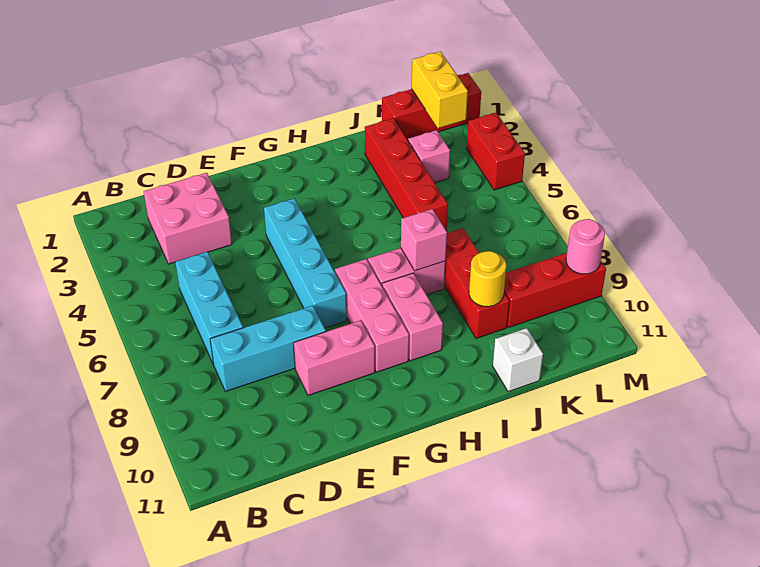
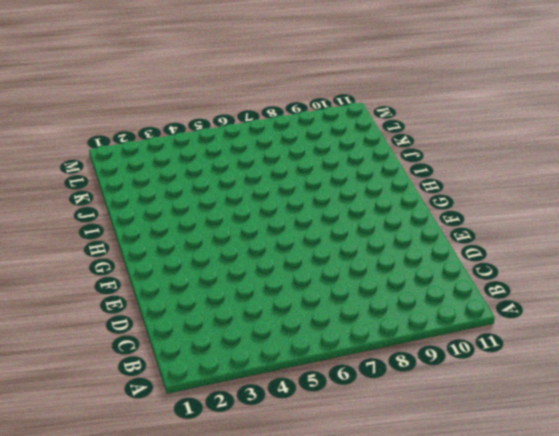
none -> pink 2x2 brick [144,173,232,264]
none -> cyan 1x3 brick [175,252,243,363]
none -> cyan 1x3 brick [210,306,326,391]

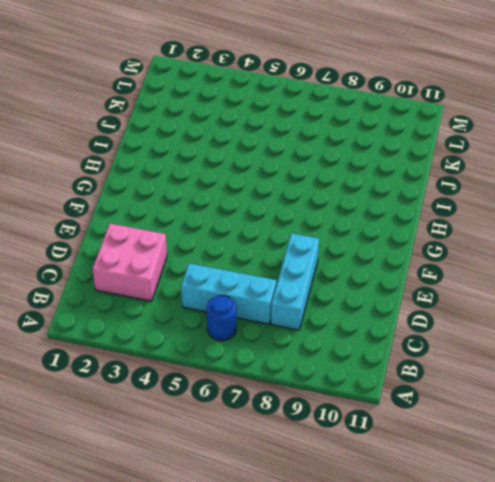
blue 1x1 round brick [207,296,236,341] -> none
none -> pink 1x2 brick [293,320,375,395]
none -> cyan 1x4 brick [264,198,347,328]
none -> pink 1x3 brick [335,259,409,372]

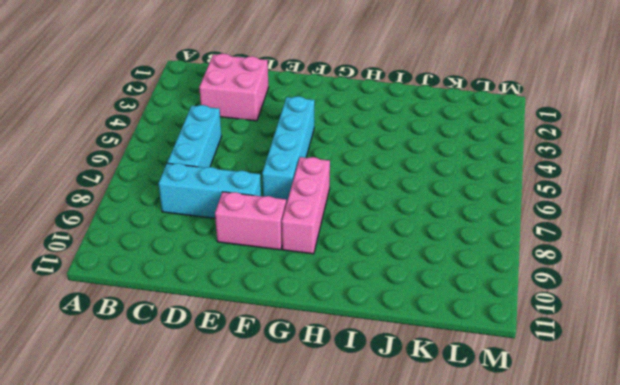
none -> pink 1x2 brick [368,248,446,295]
none -> pink 1x2 brick [382,273,443,361]
none -> red 1x4 brick [365,118,448,231]

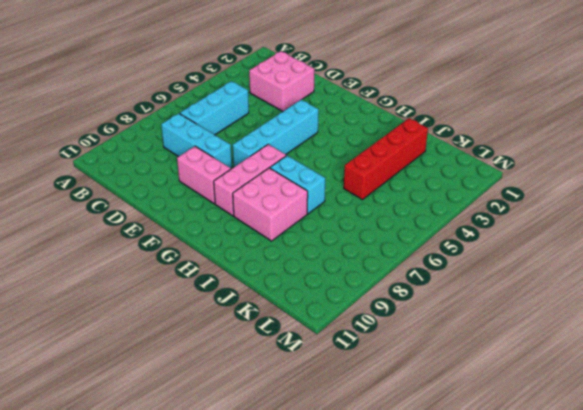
cyan 1x2 brick [270,156,325,214] -> pink 1x2 brick [368,248,446,295]
pink 2x2 brick [233,168,308,241] -> pink 1x2 brick [382,273,443,361]
none -> red 1x3 brick [444,228,509,338]
none -> white 1x1 brick [493,328,543,392]
none -> red 1x3 brick [382,73,481,140]

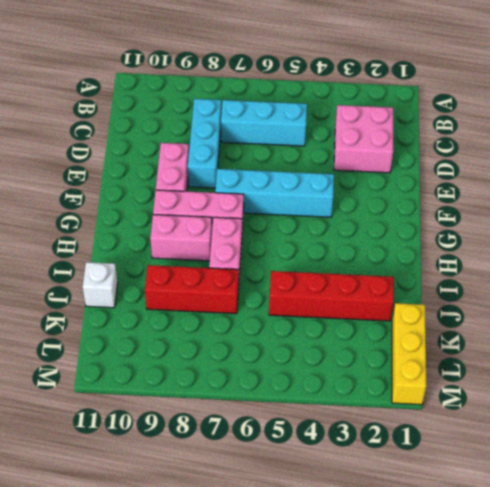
yellow 1x3 brick [392,303,426,405] -> red 1x3 brick [382,73,481,140]
none -> pink 1x1 brick [408,130,450,183]
none -> red 1x3 brick [504,253,606,327]
none -> red 1x2 brick [467,113,525,190]

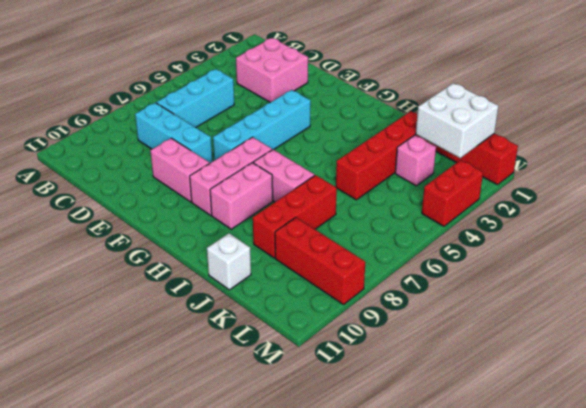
white 2x2 brick [416,83,498,158] -> yellow 1x2 brick [412,52,468,128]
none -> pink 1x1 brick [401,209,447,271]
none -> yellow 1x1 round brick [469,251,506,307]
none -> pink 1x1 round brick [566,219,605,274]

